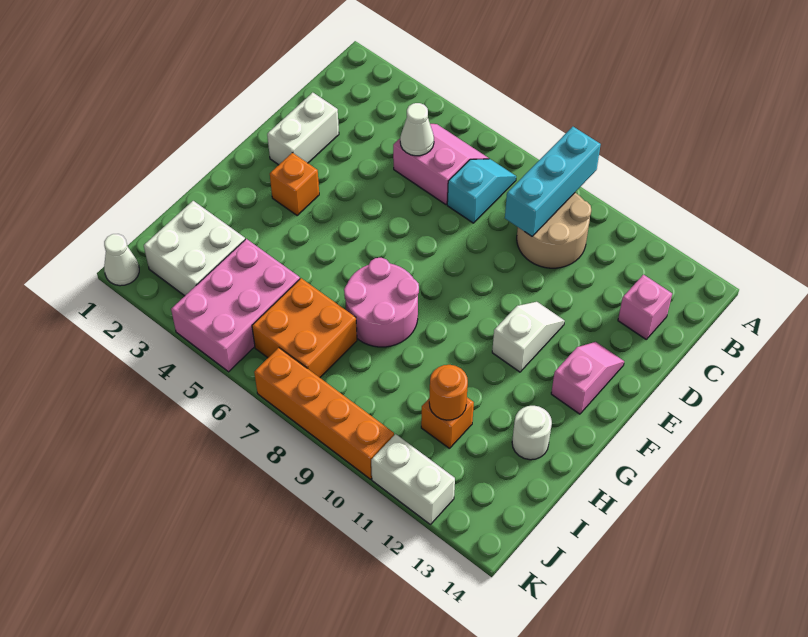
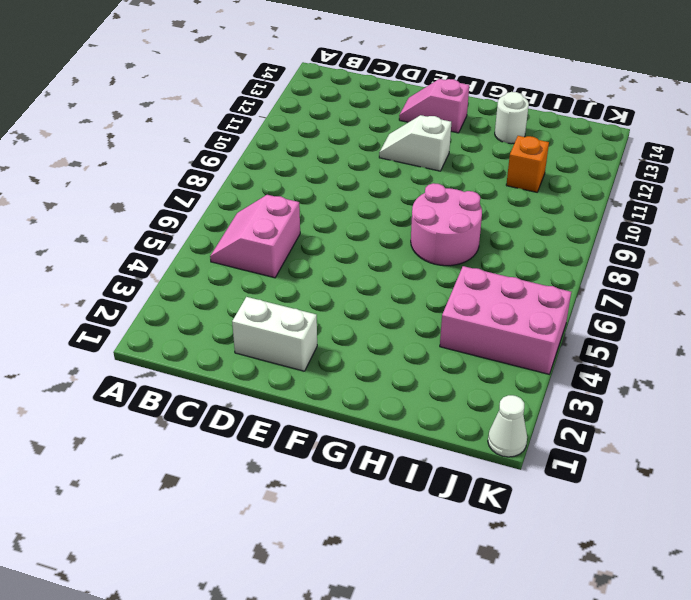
none -> cyan 1x2 slope [447,159,516,223]
none -> tan 2x2 round brick [517,193,591,268]
none -> pink 1x1 brick [618,275,672,339]

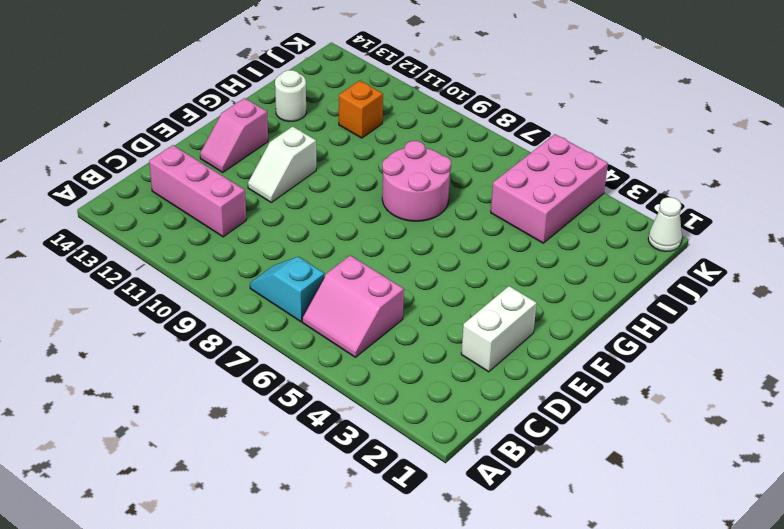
cyan 1x2 slope [250,257,324,322] -> cyan 1x2 slope turned to [447,159,516,223]
pink 1x3 brick [149,145,246,237] -> pink 1x1 brick [618,275,672,339]
none -> tan 2x2 round brick [517,193,591,268]
none -> orange 1x1 brick [270,153,319,215]
none -> white 2x2 brick [144,201,245,296]

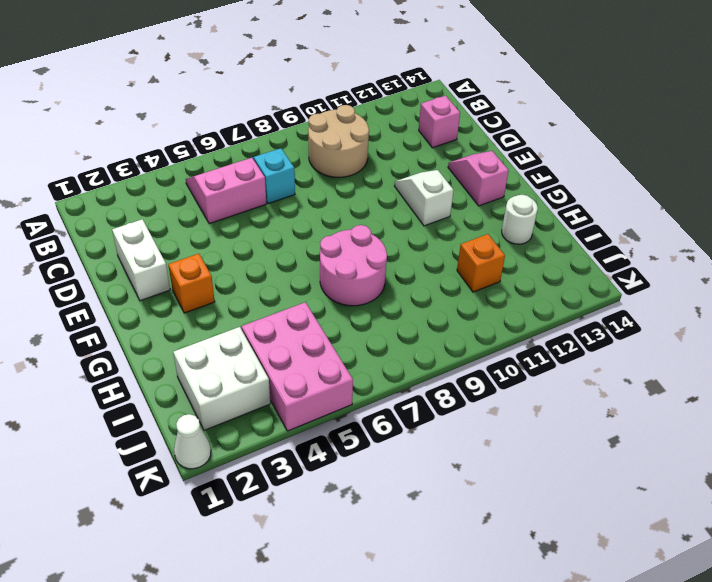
none -> orange 2x2 brick [252,278,357,378]
none -> orange 1x4 brick [254,348,394,479]
none -> white 1x2 brick [371,434,455,524]

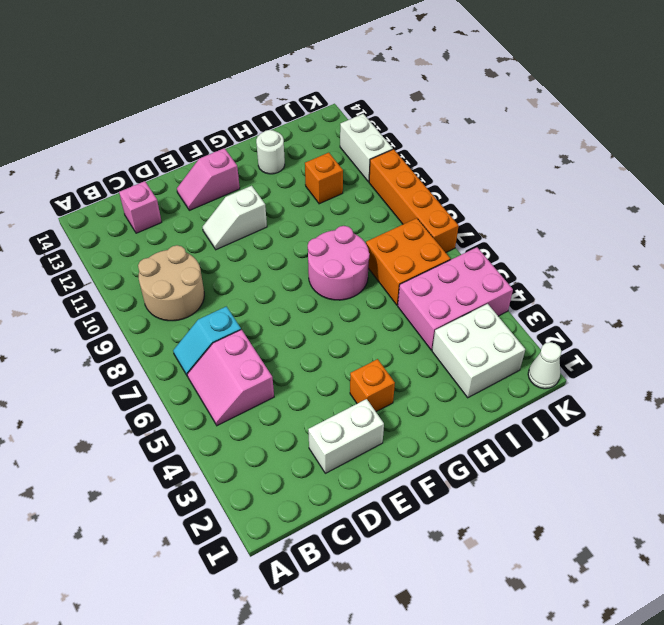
none -> cyan 1x3 brick [505,127,601,236]
none -> white 1x1 cone [400,103,434,156]
none -> orange 1x1 round brick [429,365,468,420]

